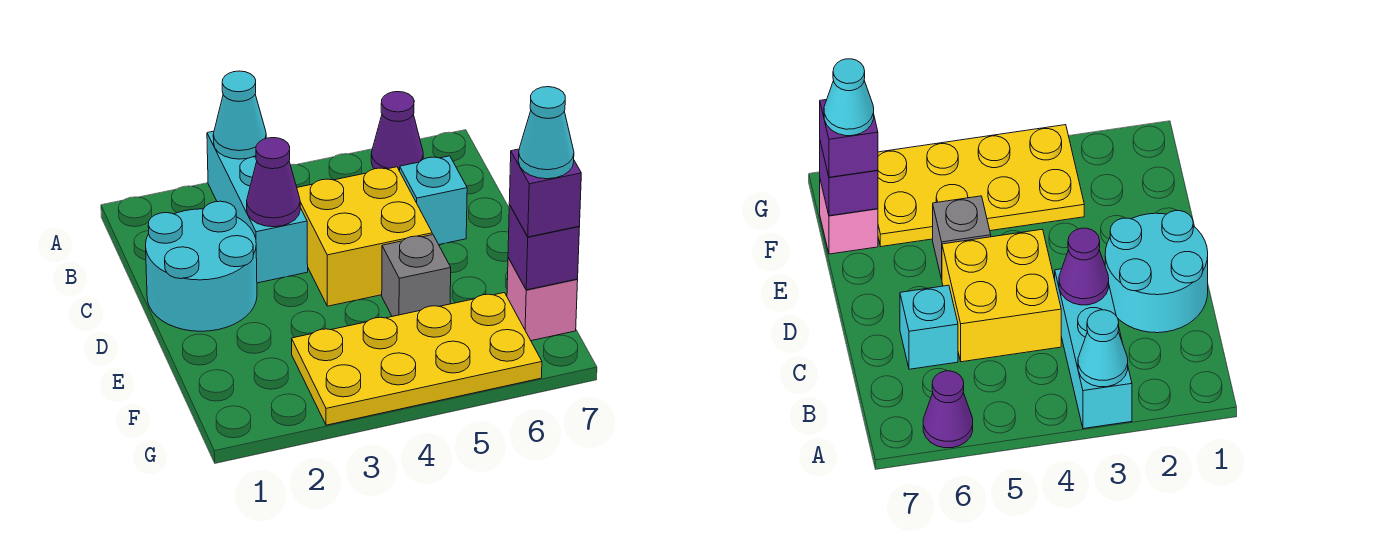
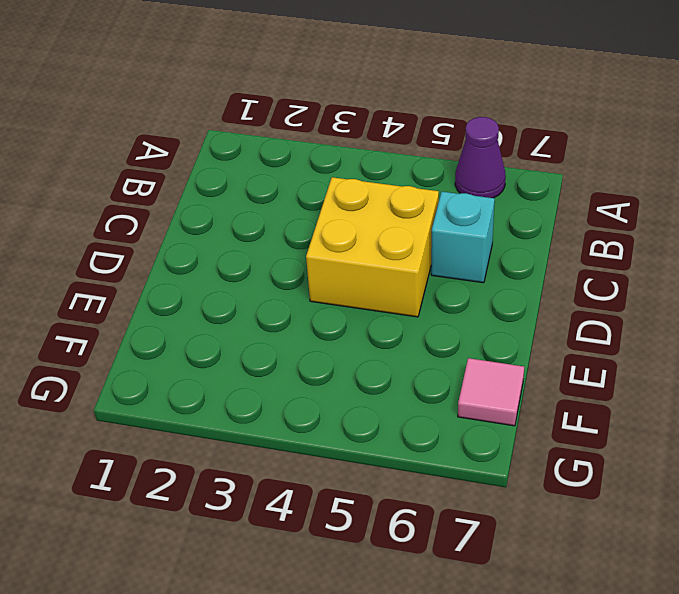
pink 1x1 tile [458,358,524,426] -> pink 1x1 brick [507,258,578,341]
none -> cyan 1x3 brick [207,131,308,283]
none -> cyan 2x2 round brick [146,201,257,331]
none -> grey 1x1 brick [382,235,451,316]

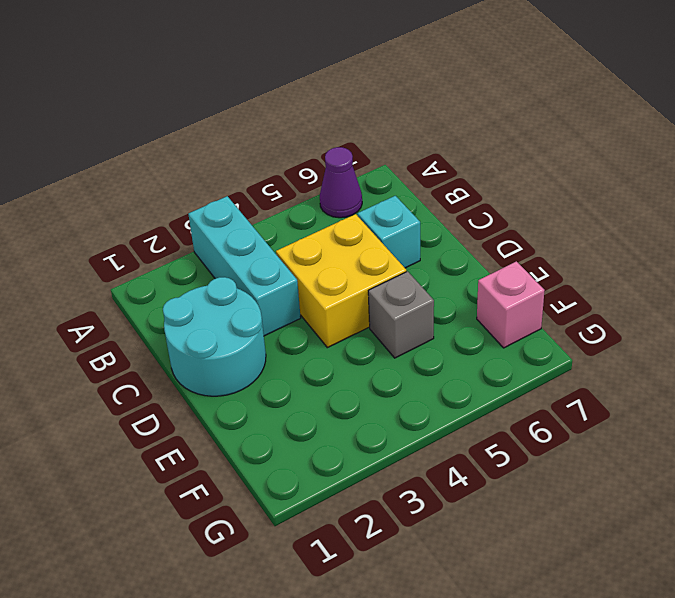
none -> yellow 2x4 plate [292,293,542,425]
none -> cyan 1x1 cone [213,71,266,159]
none -> purple 1x1 cone [247,138,300,227]

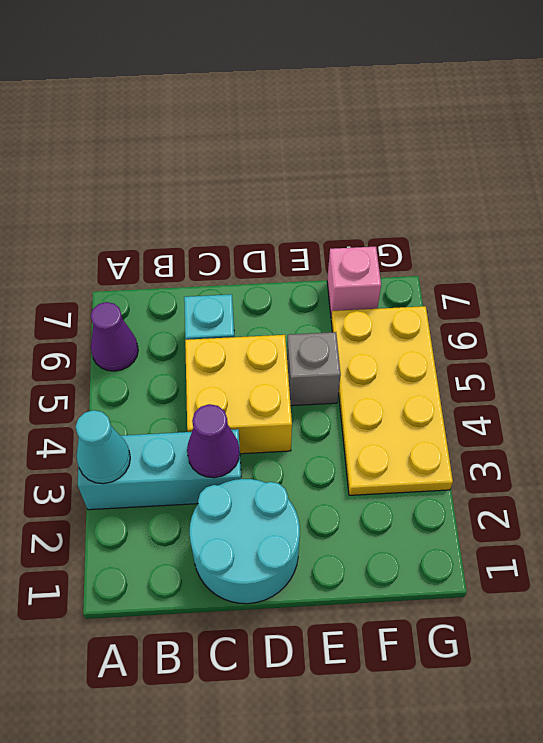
none -> purple 1x1 brick [508,205,579,290]
none -> purple 1x1 brick [509,149,581,237]
none -> cyan 1x1 cone [518,87,574,179]

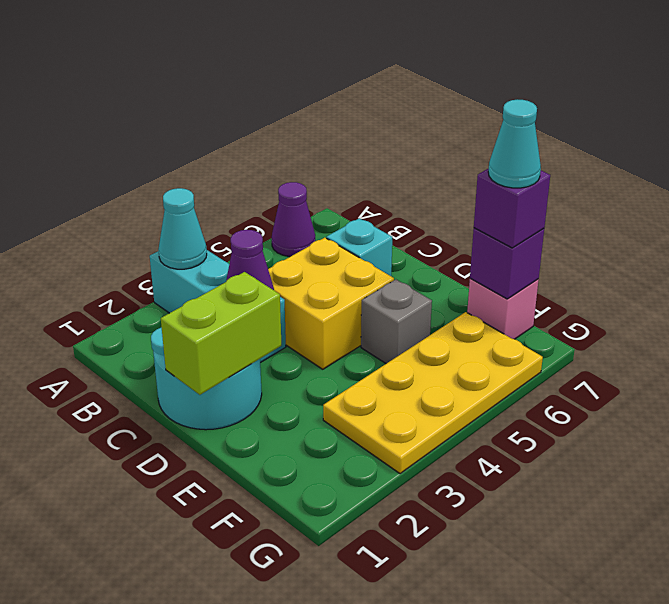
lime 1x2 brick [161,272,281,395] -> none

